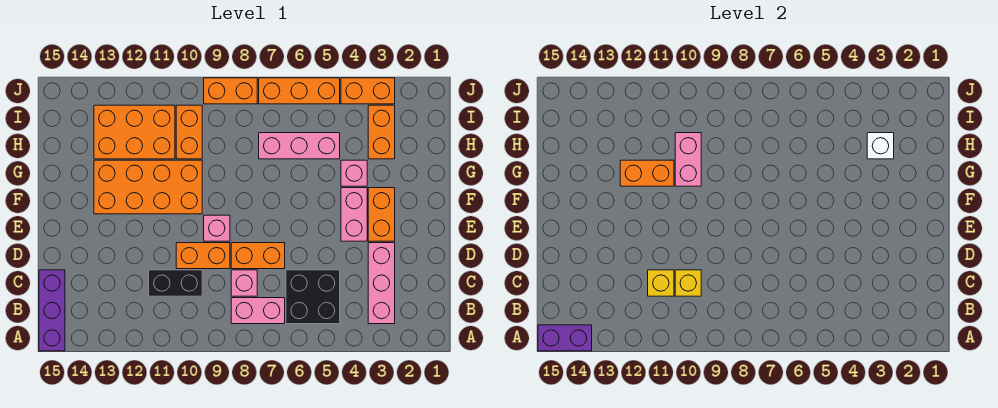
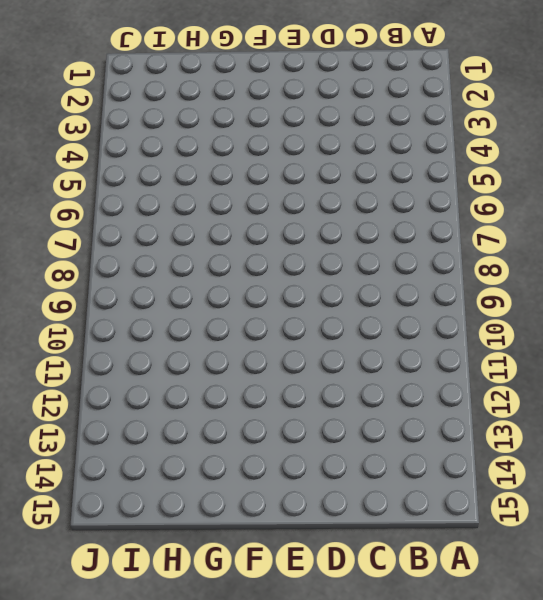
none -> purple 1x3 brick [39,270,65,351]
none -> pink 1x3 brick [368,243,395,324]
none -> black 2x2 brick [286,270,340,324]

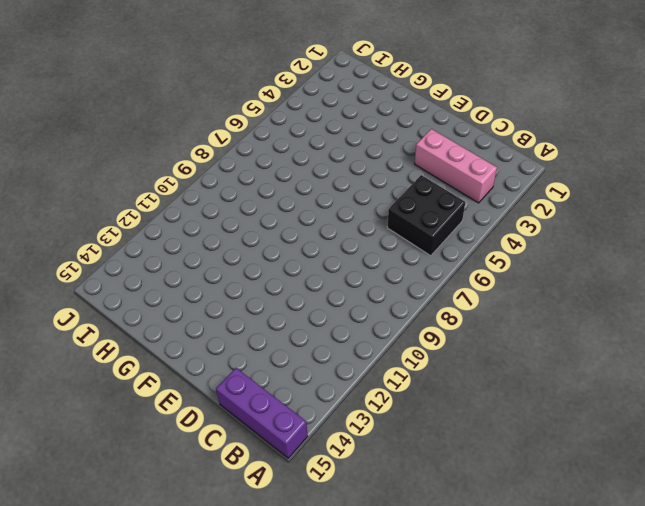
none -> pink 1x2 brick [231,298,285,324]
none -> pink 1x1 brick [231,270,257,296]
none -> black 1x2 brick [149,270,202,296]

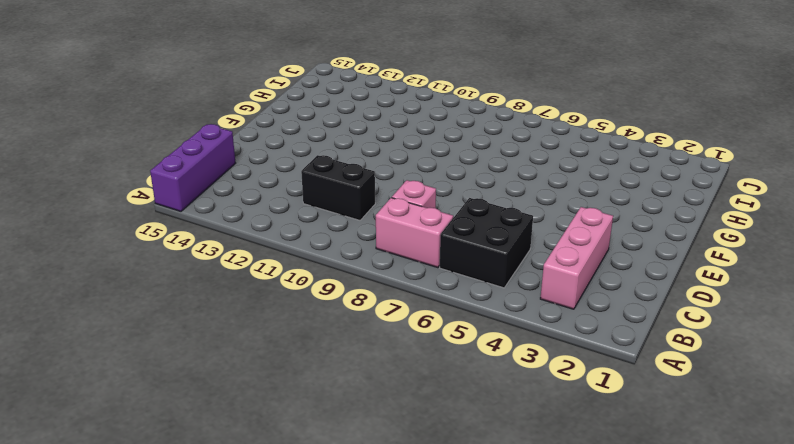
none -> orange 1x2 brick [231,243,285,269]
none -> orange 1x2 brick [176,243,230,269]
none -> orange 1x2 brick [368,188,395,241]

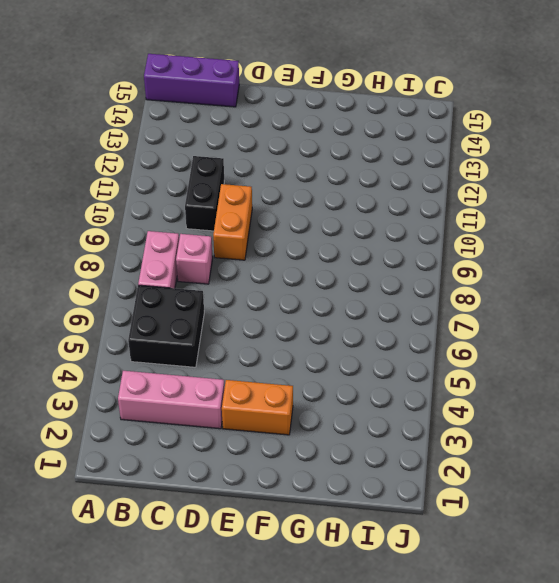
none -> orange 1x2 brick [231,243,285,269]
none -> pink 1x2 brick [341,188,367,241]
none -> pink 1x1 brick [204,215,230,241]

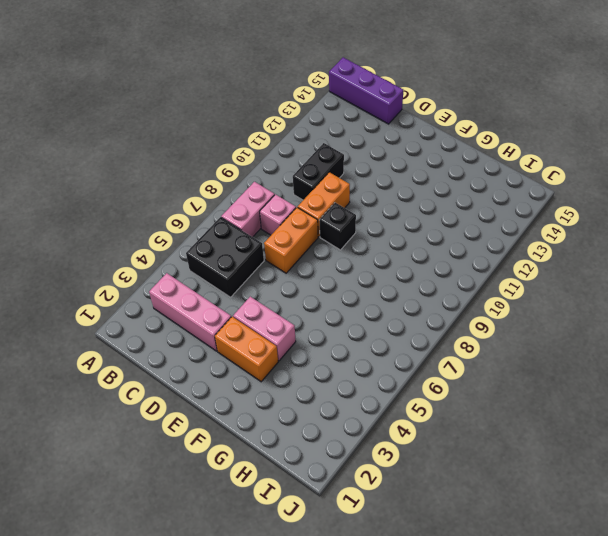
black 1x1 brick [320,203,356,250] -> pink 1x1 brick [204,215,230,241]
none -> orange 2x4 brick [94,160,202,214]
none -> pink 1x1 brick [341,160,367,186]
none -> orange 1x2 brick [368,105,395,159]

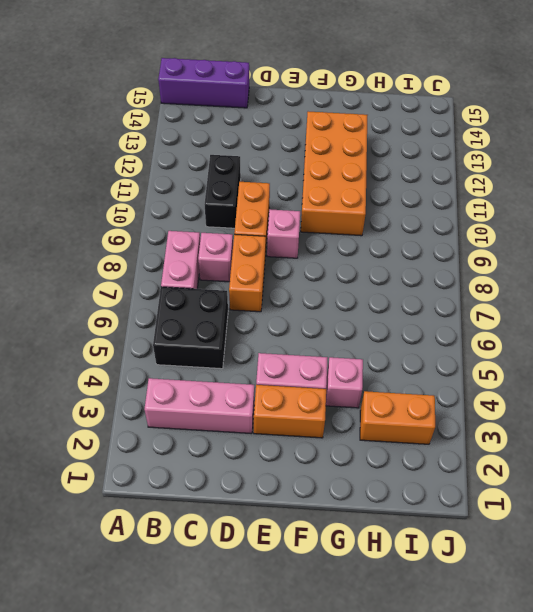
none -> pink 1x3 brick [259,133,340,159]
none -> orange 1x2 brick [176,105,202,159]
none -> orange 2x3 brick [94,105,175,159]

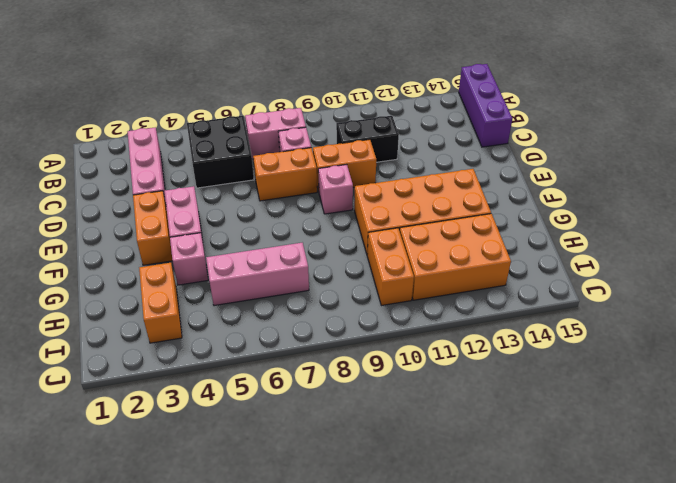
none -> orange 1x2 brick [341,78,395,104]
none -> orange 1x3 brick [259,78,340,104]
none -> orange 1x2 brick [204,78,257,104]

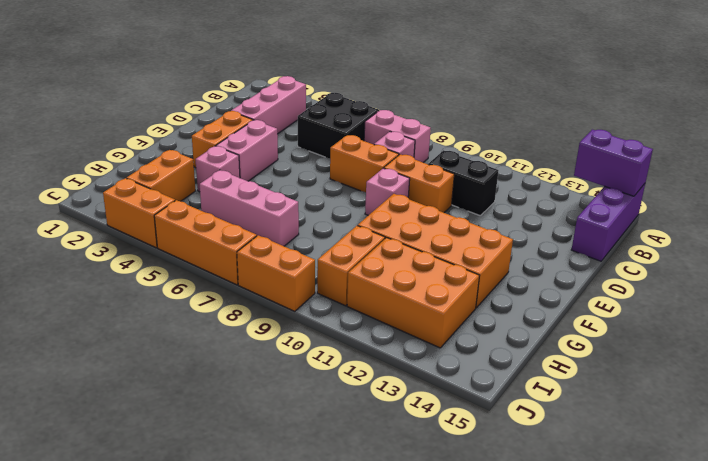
none -> yellow 1x1 brick [675,270,701,296]
none -> yellow 1x1 brick [648,270,674,296]
none -> pink 1x2 brick [675,133,701,186]

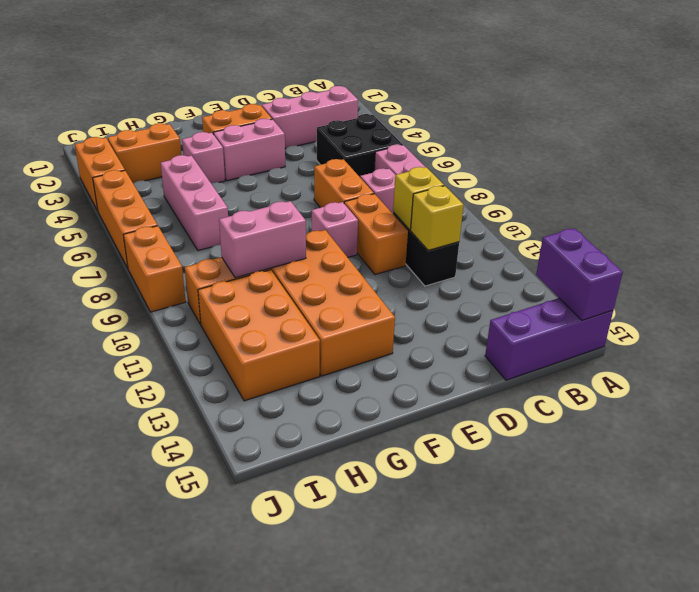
none -> orange 1x2 brick [620,160,674,186]
none -> white 1x1 brick [867,133,894,159]

